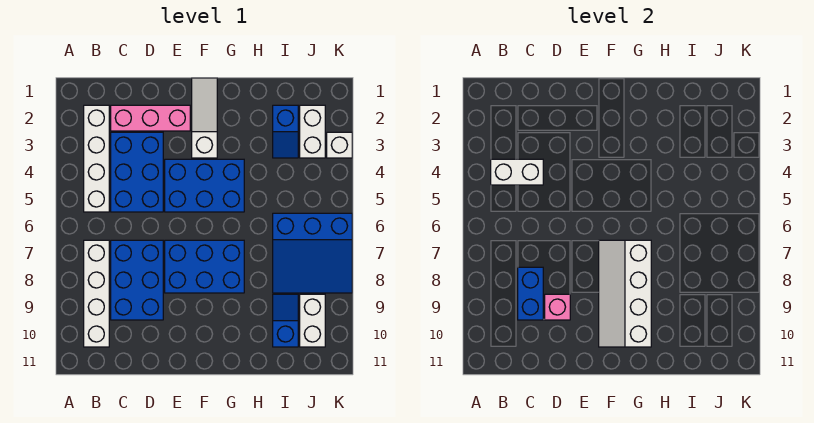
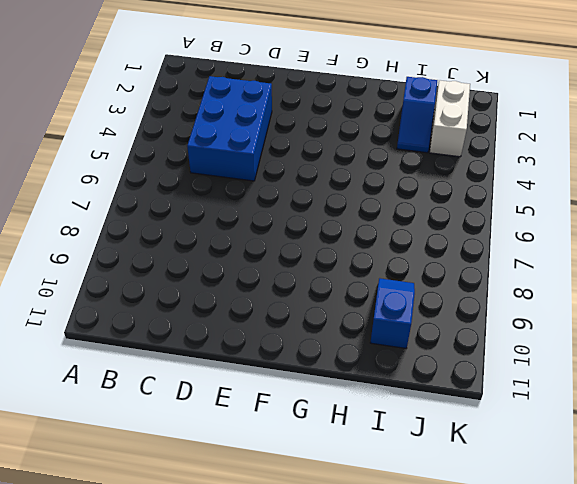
none -> white 1x4 brick [84,105,109,212]
none -> white 1x4 brick [84,240,109,347]
none -> pink 1x3 brick [111,105,190,131]

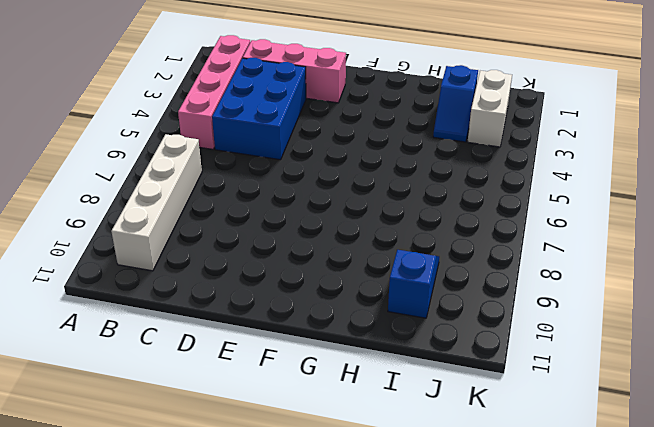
pink 1x4 brick [178,35,250,149] -> white 1x4 brick [84,105,109,212]
none -> blue 2x3 brick [111,240,163,320]
none -> blue 2x3 brick [165,159,244,212]
none -> blue 2x3 brick [165,240,244,293]

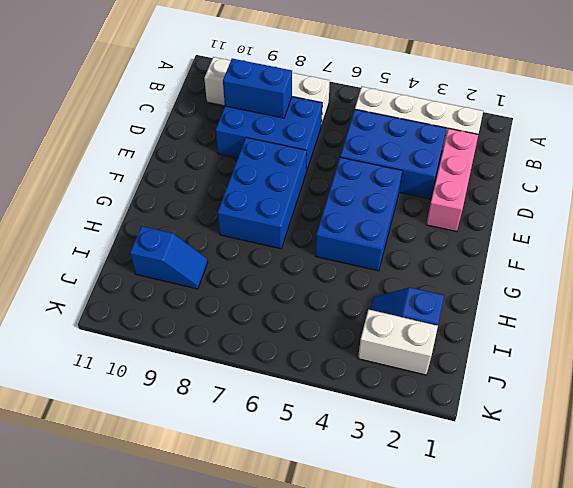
none -> white 1x3 slope [192,78,217,158]
none -> blue 3x3 slope [273,213,352,293]
none -> white 1x2 brick [300,294,325,347]

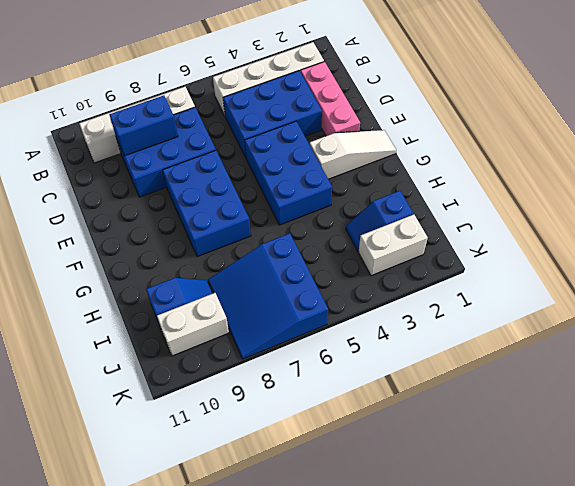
none -> white 1x1 brick [327,132,352,158]
none -> white 1x2 brick [491,159,543,185]
none -> pink 1x1 brick [545,294,570,320]

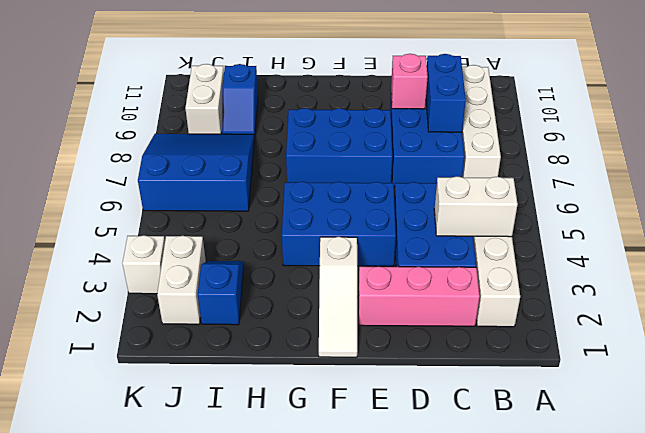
none -> white 2x4 slope [599,240,651,347]

